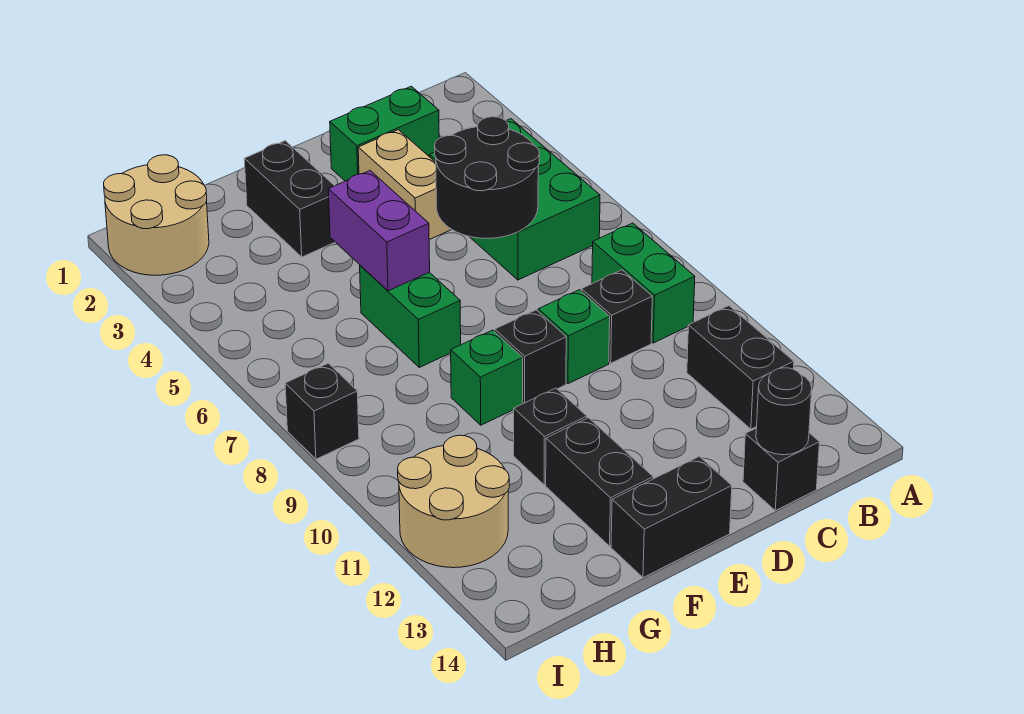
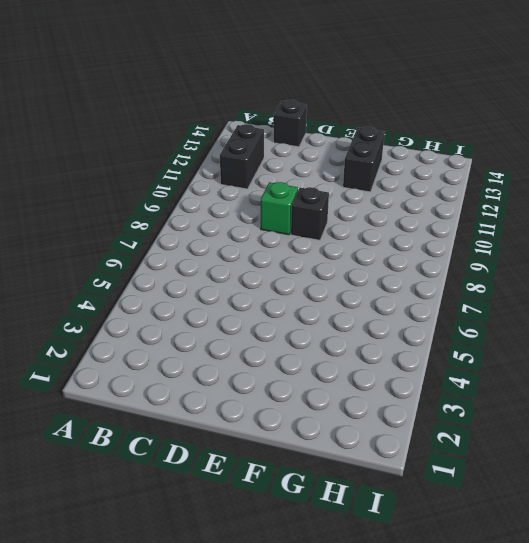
none -> green 2x3 brick [430,119,600,280]
none -> green 1x2 brick [592,223,695,343]
none -> green 1x2 brick [330,86,439,181]

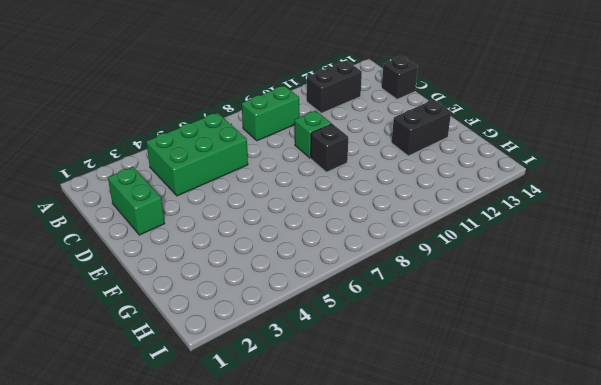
none -> black 1x1 brick [581,270,652,363]
none -> tan 1x2 brick [358,130,452,240]
none -> black 1x2 brick [611,456,732,578]

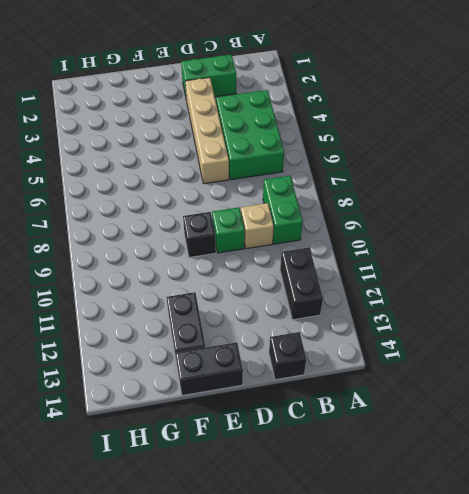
tan 1x1 brick [241,203,274,249] -> black 1x1 brick [581,270,652,363]
tan 1x4 brick [185,77,229,184] -> tan 1x2 brick [358,130,452,240]
none -> black 1x2 brick [244,141,335,257]
none -> green 1x2 brick [360,265,461,367]
none -> green 1x1 brick [451,330,523,425]

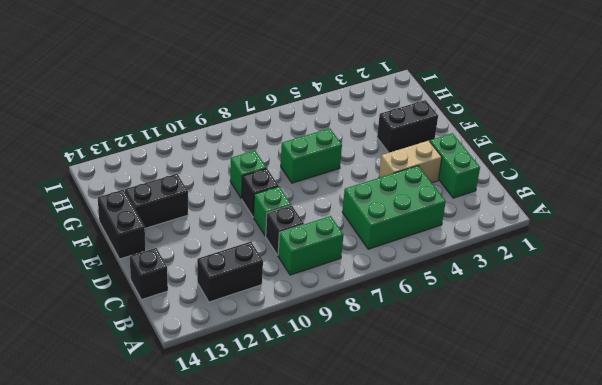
none -> black 1x1 brick [514,388,587,485]
none -> tan 2x2 round brick [104,155,209,275]
none -> tan 2x2 round brick [398,435,509,568]

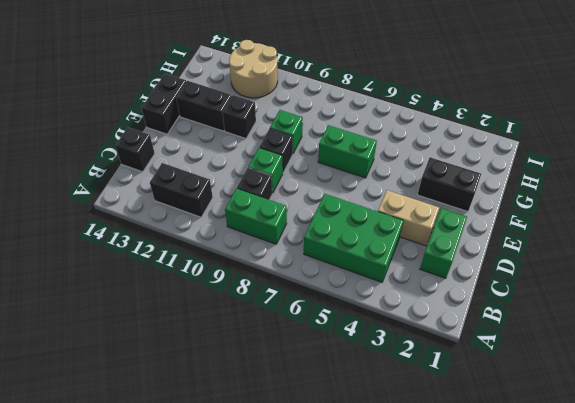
none -> tan 2x2 round brick [104,155,209,275]
none -> black 1x1 brick [285,363,359,459]
none -> black 2x2 round brick [435,117,539,239]

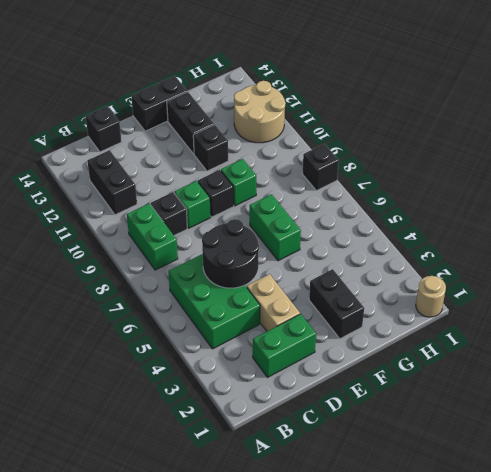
tan 1x1 round brick [416,276,446,317] -> tan 2x2 round brick [104,155,209,275]
none -> black 1x1 round brick [756,368,812,455]
none -> purple 1x2 brick [328,171,430,291]

